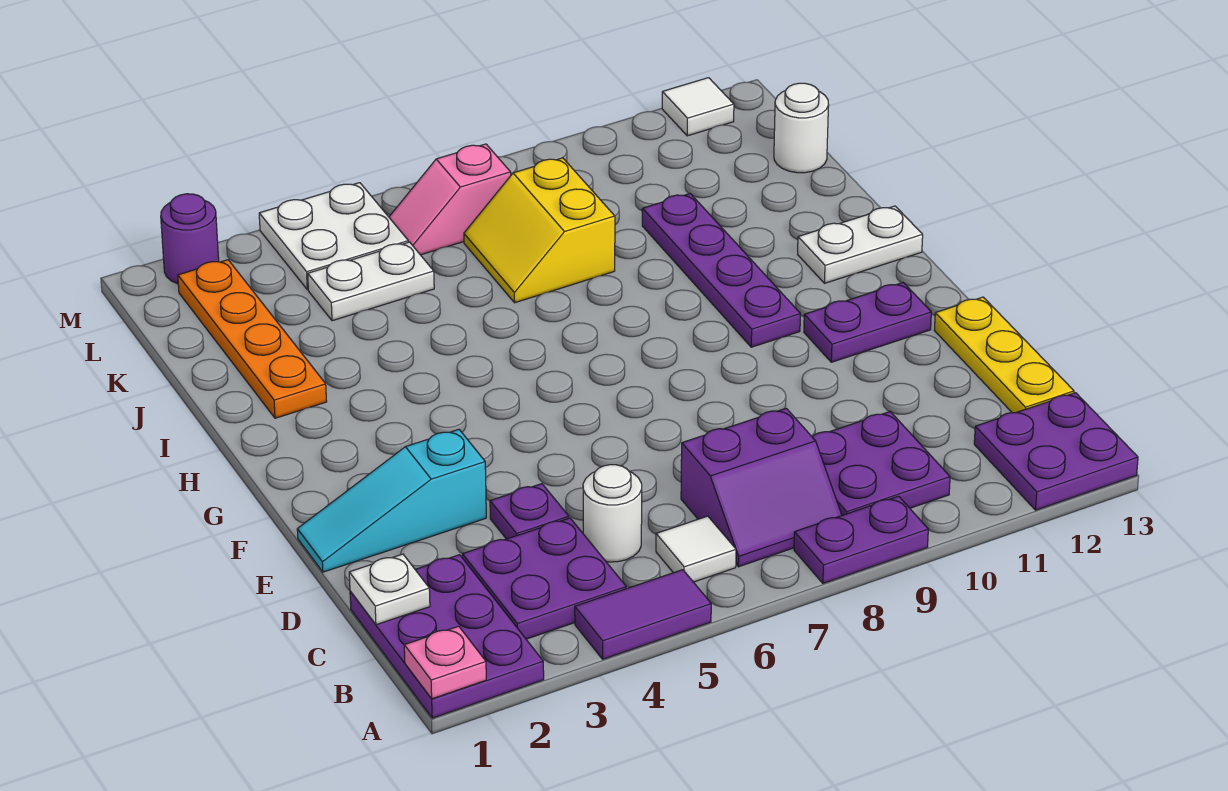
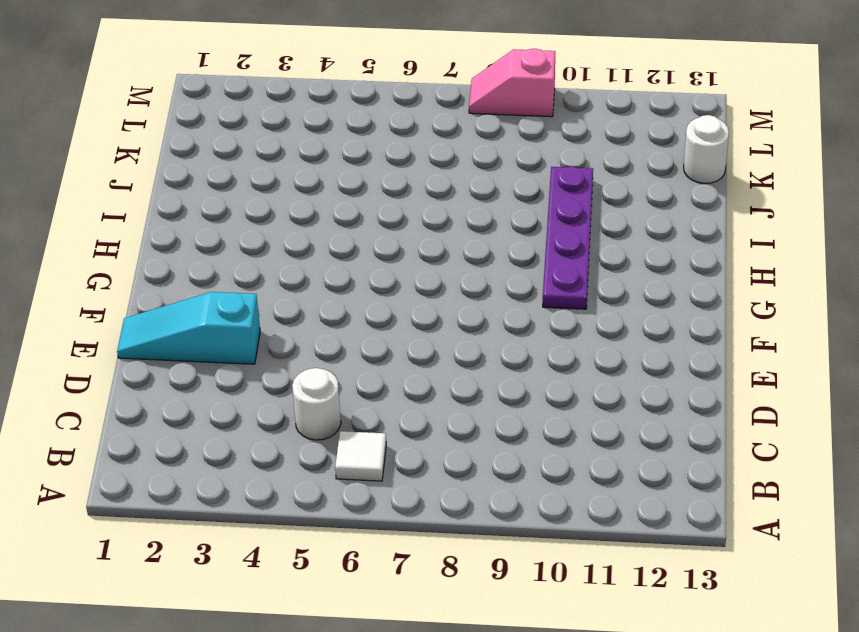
pink 1x2 slope [469,49,555,117] -> pink 1x2 slope moved to [389,144,511,255]
none -> purple 2x3 plate [350,555,544,718]
none -> purple 1x2 tile [575,570,711,659]
none -> purple 1x2 plate [794,496,928,583]

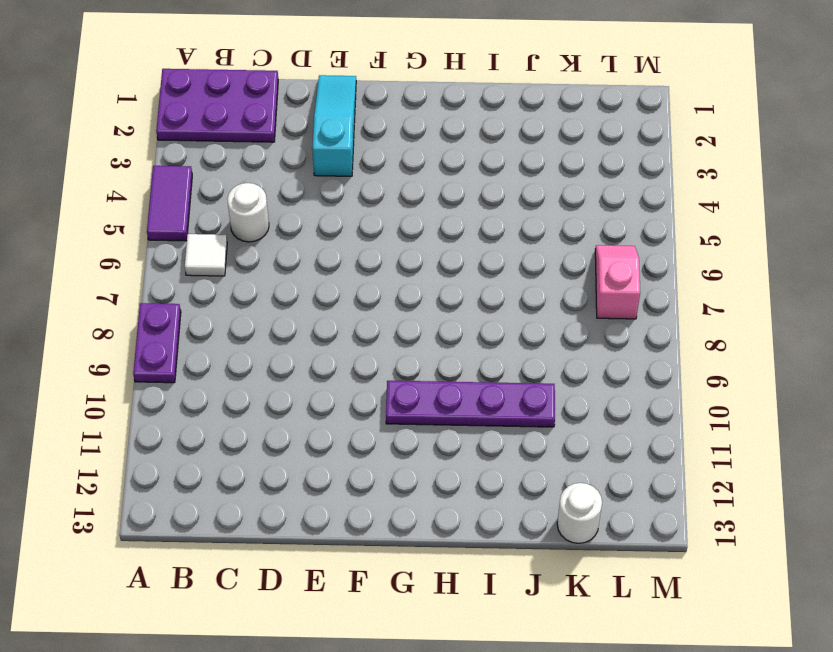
none -> purple 2x2 plate [974,393,1138,510]
none -> purple 2x2 plate [462,518,626,639]
none -> purple 2x2 slope [681,408,842,567]

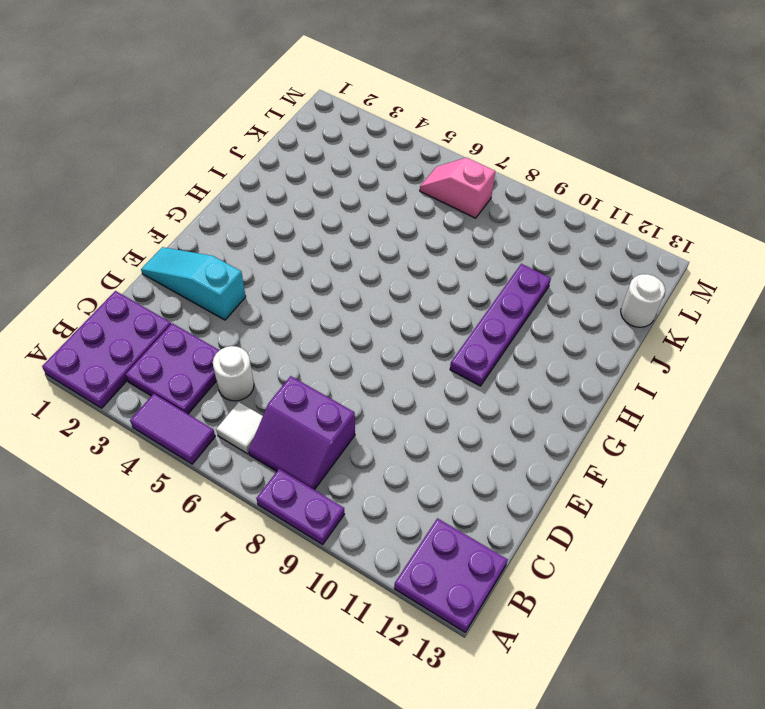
none -> purple 2x2 plate [813,412,950,515]
none -> yellow 1x3 plate [934,297,1074,413]
none -> purple 1x1 plate [490,484,569,539]

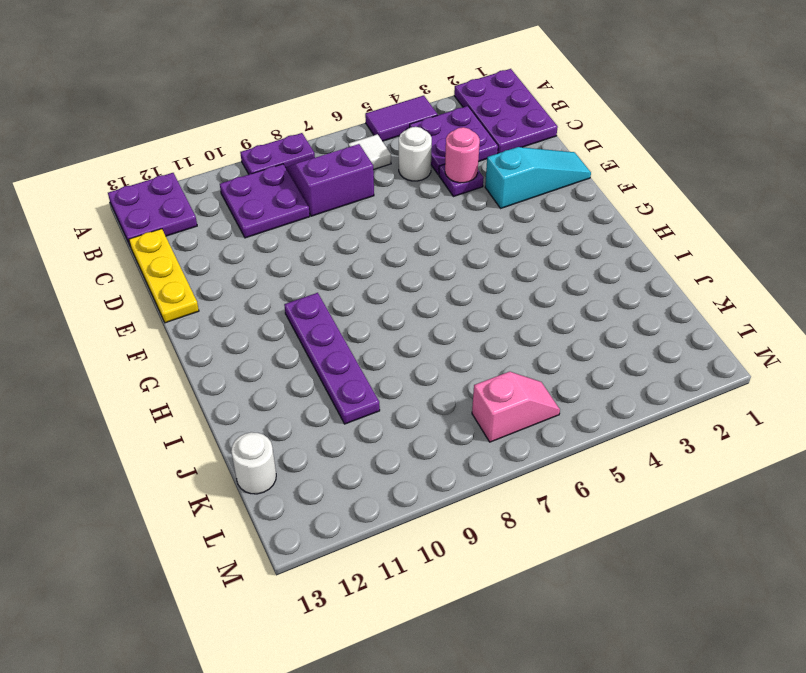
pink 1x1 round brick [445,127,480,183] -> none
none -> purple 1x2 plate [804,283,931,362]
none -> white 1x2 plate [798,206,923,283]
none -> orange 1x4 plate [178,260,327,418]

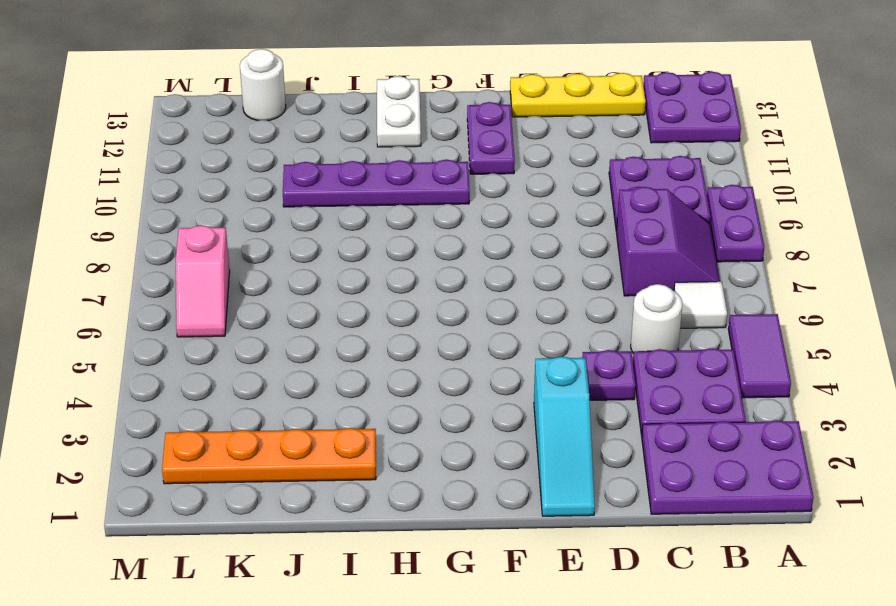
none -> yellow 2x2 slope [464,158,615,303]
none -> white 1x2 plate [308,242,434,321]
none -> white 2x2 plate [259,183,408,290]

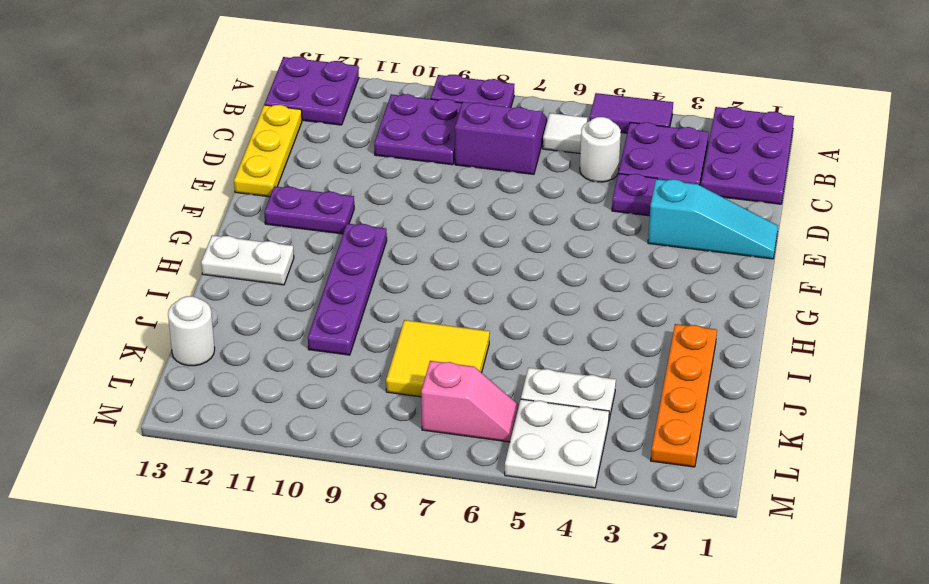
yellow 2x2 tile [386,320,490,397] -> yellow 2x2 slope [464,158,615,303]
none -> purple 1x1 round brick [161,194,219,284]
none -> white 1x1 tile [662,78,734,136]
none -> pink 1x1 plate [404,626,486,699]

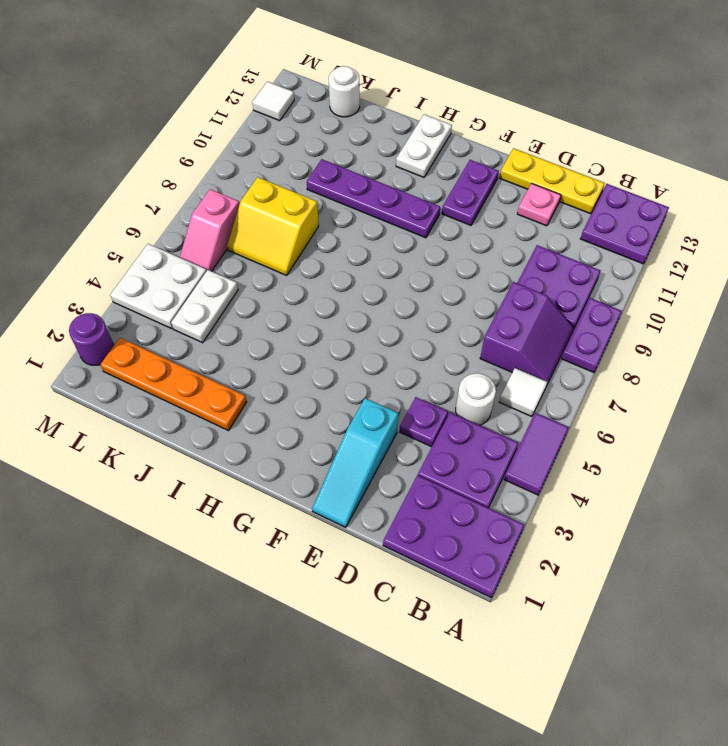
pink 1x1 plate [517,183,561,226] -> pink 1x1 plate moved to [404,626,486,699]
none -> white 1x1 plate [349,554,430,625]

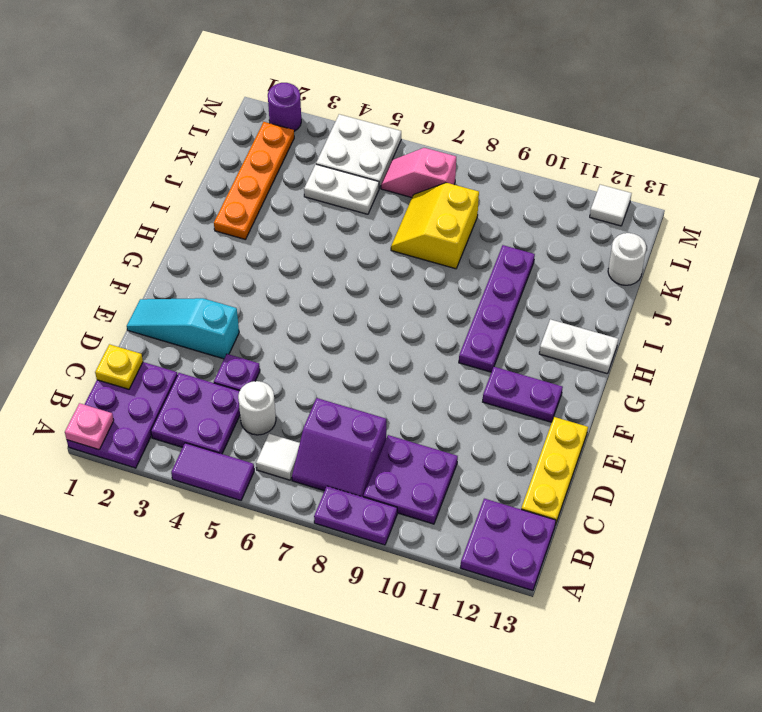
yellow 1x1 plate [95,344,143,389] -> white 1x1 plate [349,554,430,625]

